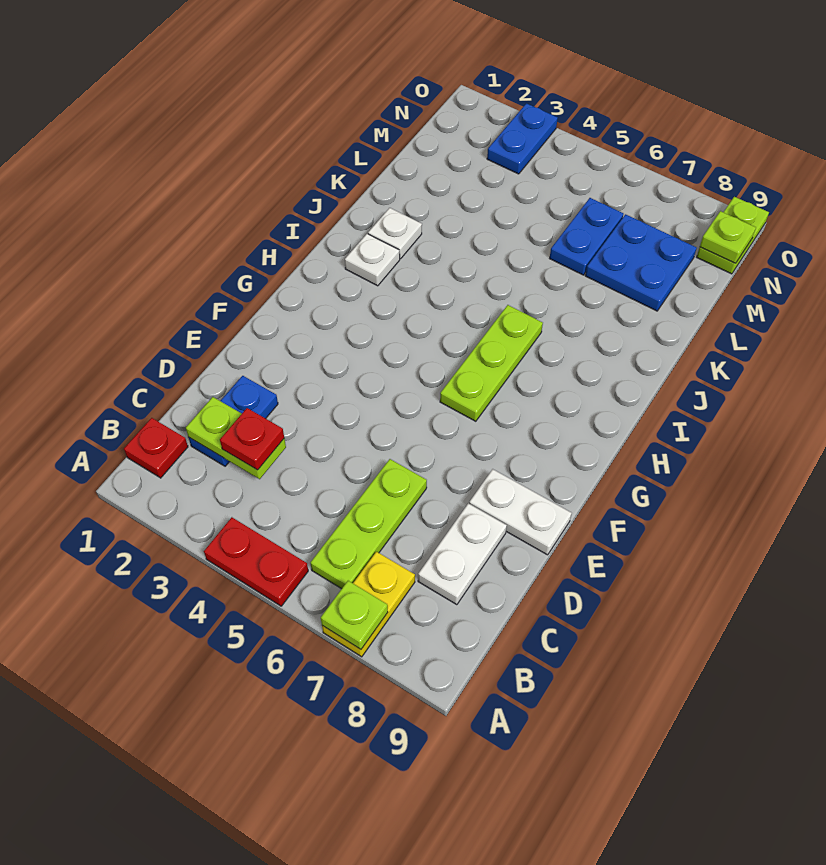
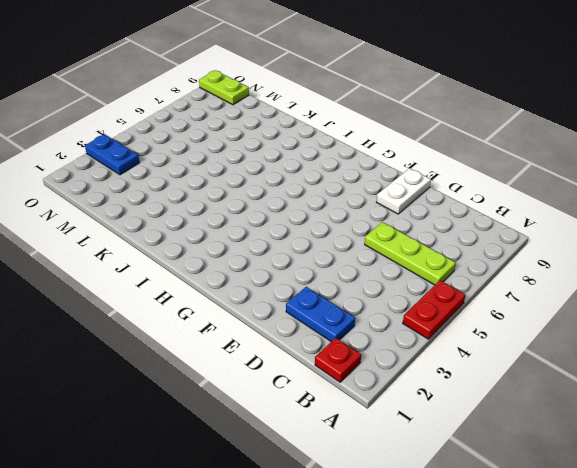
none -> yellow 1x2 plate [322,552,415,657]
none -> white 1x2 plate [418,503,507,605]
none -> lime 1x3 plate [440,305,543,421]

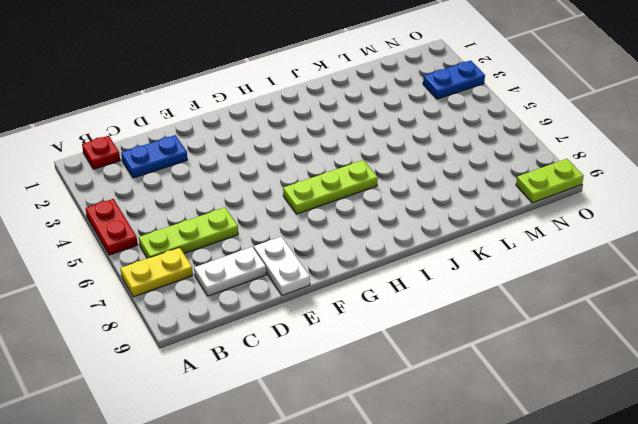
none -> white 1x1 plate [345,234,400,286]
none -> white 1x1 plate [368,208,422,259]
none -> blue 1x2 plate [550,198,623,275]

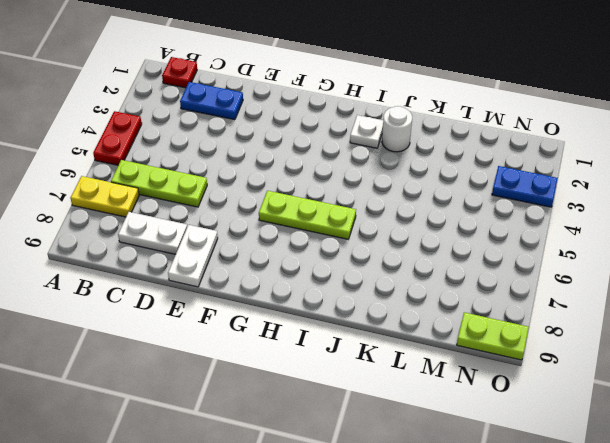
white 1x1 round brick [382,106,412,152] -> white 1x1 plate [368,208,422,259]
none -> blue 1x2 plate [550,198,623,275]
none -> blue 2x2 plate [585,214,697,311]
none -> lime 1x1 plate [321,581,388,649]

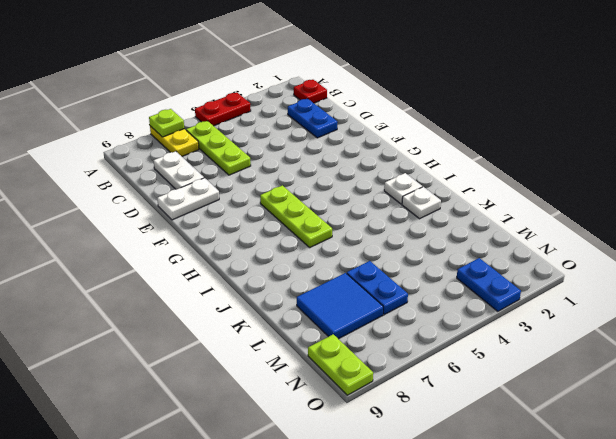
blue 2x2 tile [297,273,383,339] -> blue 2x2 plate [585,214,697,311]
none -> lime 1x2 plate [186,397,286,479]
none -> lime 1x1 plate [700,211,756,263]
none -> red 1x1 plate [220,408,284,470]

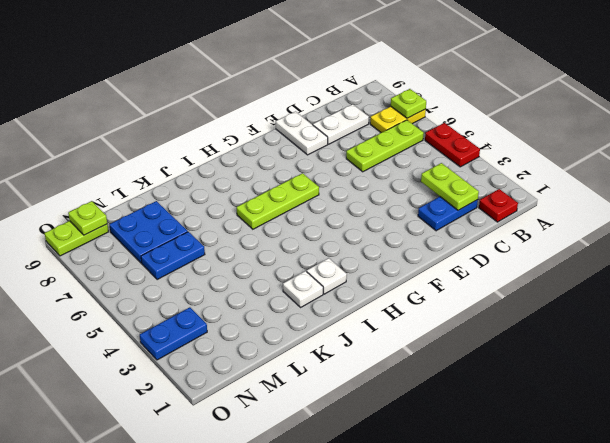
none -> red 1x1 plate [220,408,284,470]

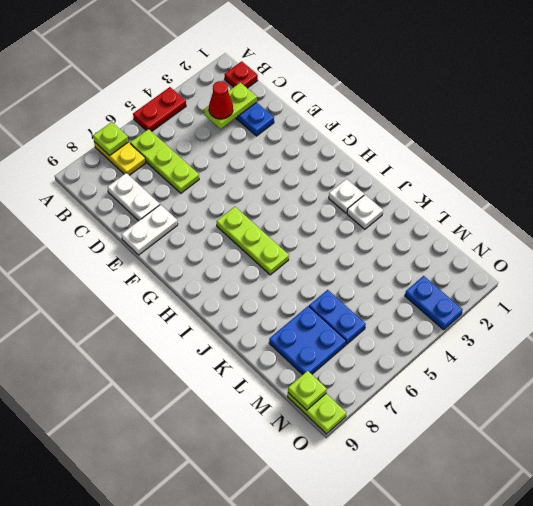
red 1x1 cone [209,81,233,119] -> red 1x1 plate [220,408,284,470]

